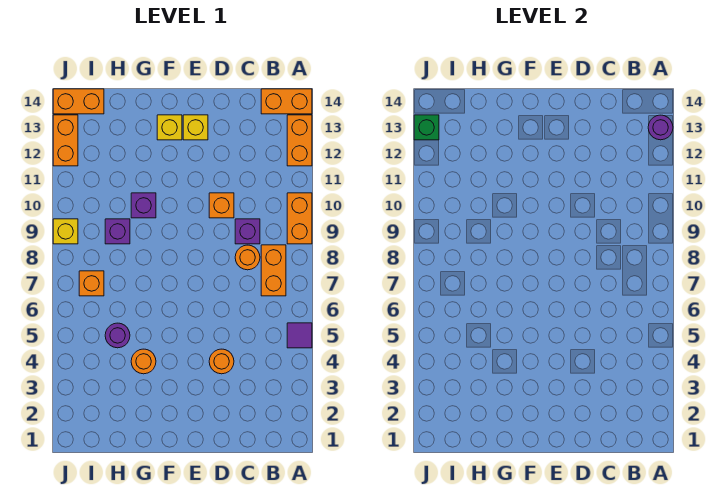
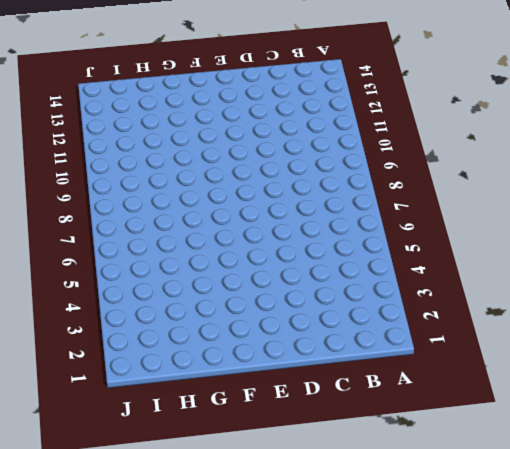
none -> purple 1x1 tile [287,323,312,348]
none -> orange 1x2 brick [287,193,312,244]
none -> orange 1x2 brick [287,115,312,166]

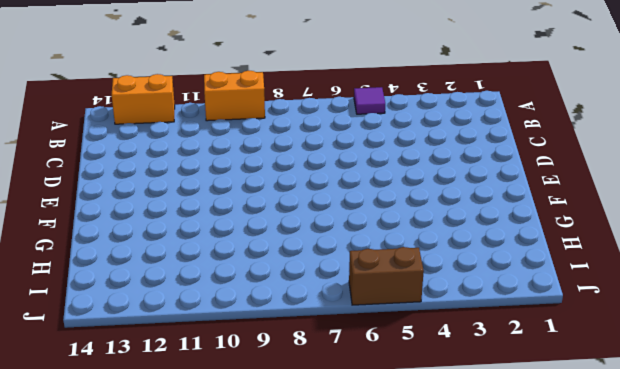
brown 1x2 brick [349,247,424,305] -> none
none -> orange 1x2 brick [261,89,312,114]
none -> orange 1x2 brick [261,245,286,296]
none -> orange 1x1 round brick [235,245,260,270]

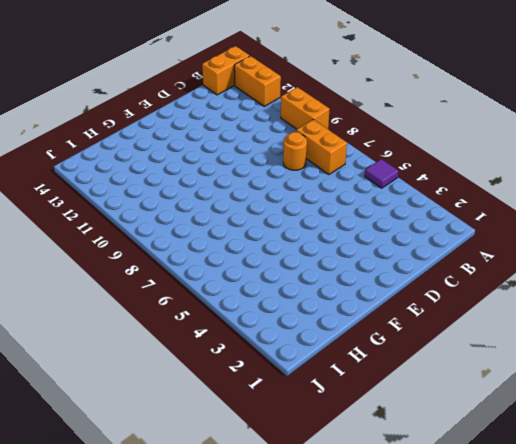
none -> purple 1x1 brick [235,219,260,244]
none -> orange 1x1 round brick [209,349,234,374]
none -> orange 1x1 brick [209,193,234,218]

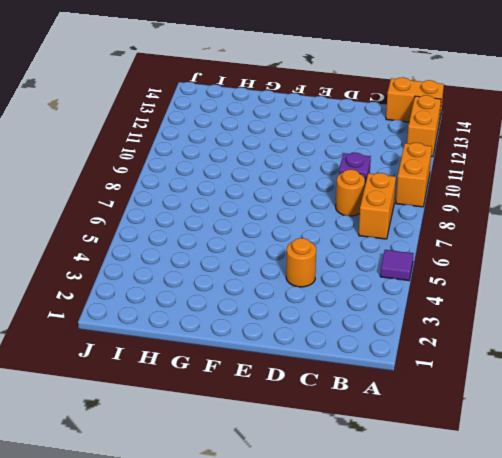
none -> orange 1x1 brick [209,193,234,218]
none -> yellow 1x1 brick [183,115,208,140]
none -> yellow 1x1 brick [157,115,182,140]

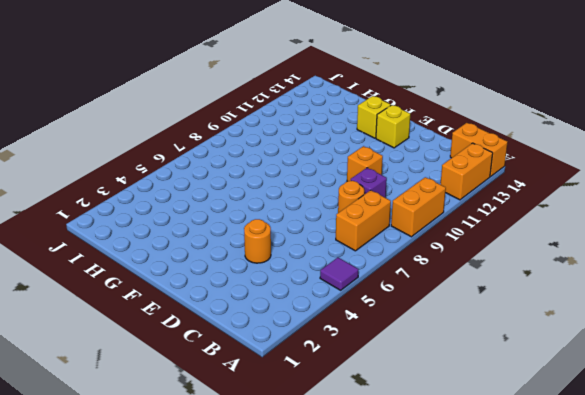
none -> orange 1x1 round brick [131,349,156,374]
none -> purple 1x1 brick [131,193,156,218]
none -> purple 1x1 round brick [105,323,130,348]

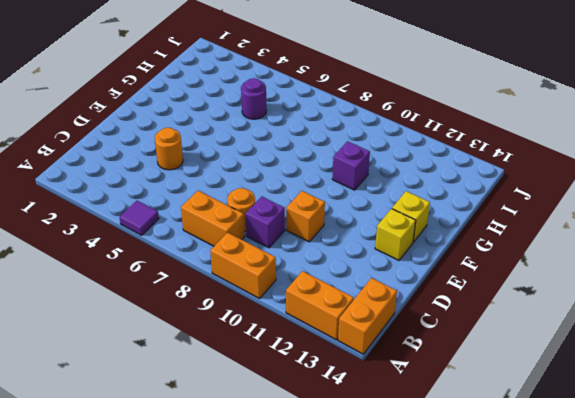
none -> orange 1x1 round brick [131,349,156,374]
none -> purple 1x1 brick [105,219,130,244]
none -> orange 1x1 brick [79,271,104,296]

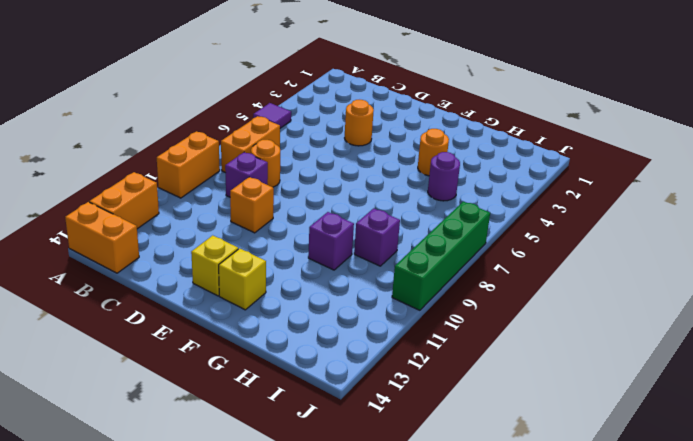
green 1x4 brick [392,202,490,310] -> yellow 1x1 brick [53,219,78,244]
none -> orange 1x1 brick [79,271,104,296]
none -> orange 1x2 brick [53,89,104,114]
none -> orange 1x2 brick [53,115,78,166]

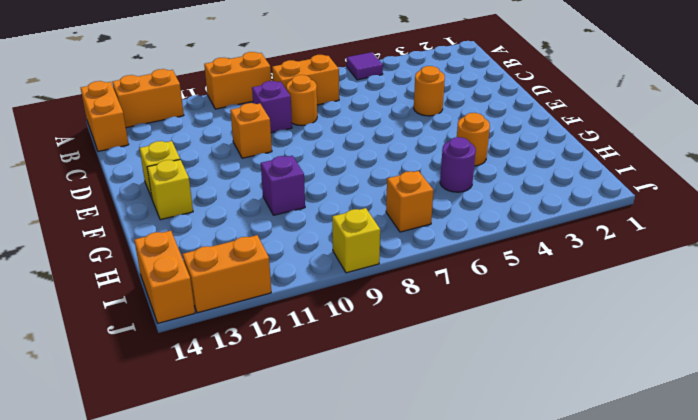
none -> purple 1x1 brick [105,219,130,244]
none -> purple 1x1 round brick [648,115,673,140]
none -> green 1x1 brick [414,115,439,140]

